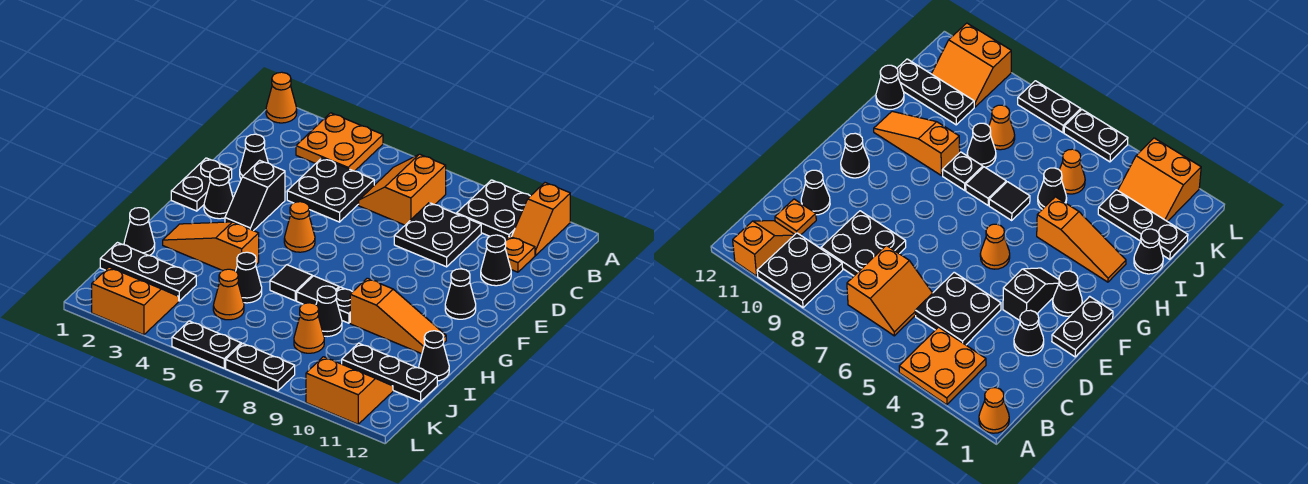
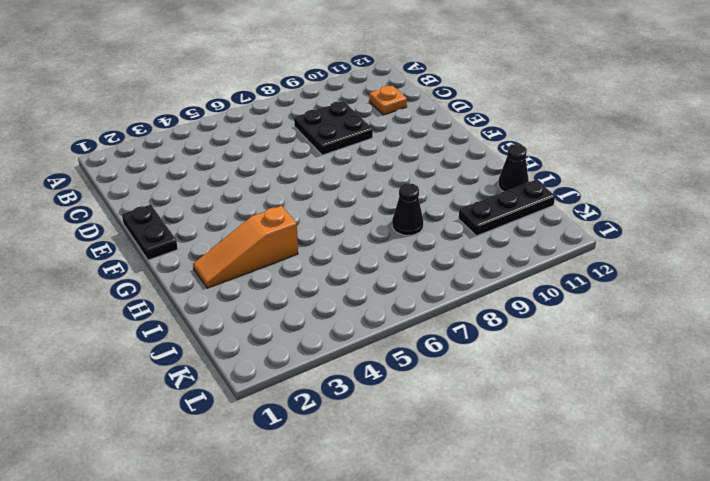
none -> orange 1x1 cone [266,72,297,123]
none -> orange 2x2 plate [296,113,383,171]
none -> black 2x2 plate [456,180,530,240]
none -> orange 1x2 slope [512,183,570,255]

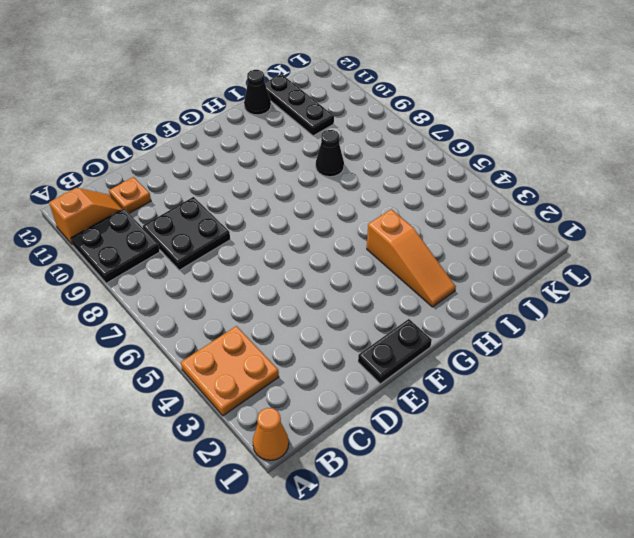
none -> orange 2x2 slope [359,154,446,225]
none -> black 2x2 plate [287,158,374,222]
none -> black 1x1 cone [240,134,268,179]
none -> black 1x1 cone [481,235,511,286]

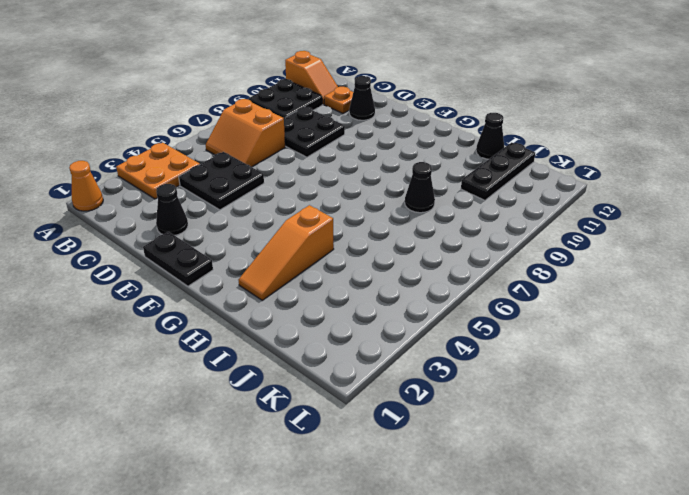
none -> black 1x2 slope [225,160,285,231]
none -> black 1x1 cone [204,168,233,219]
none -> orange 1x1 cone [284,202,315,252]
none -> black 1x1 cone [445,269,476,319]

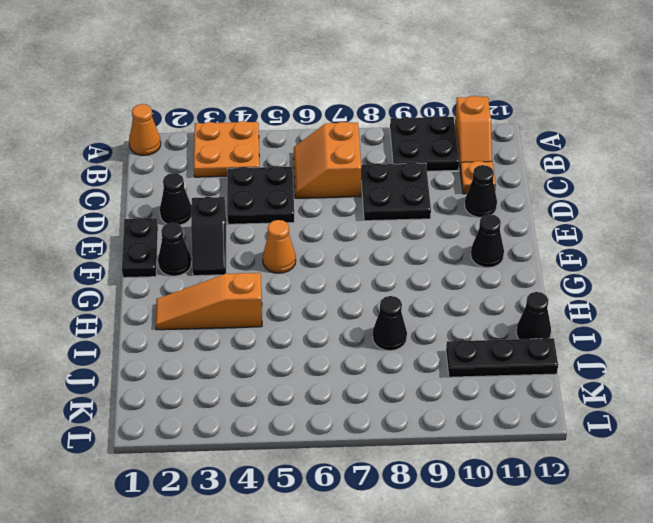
none -> black 1x1 tile [270,265,312,301]
none -> black 1x1 tile [297,276,339,305]
none -> black 1x1 plate [336,287,352,323]
none -> orange 1x3 slope [350,278,446,354]

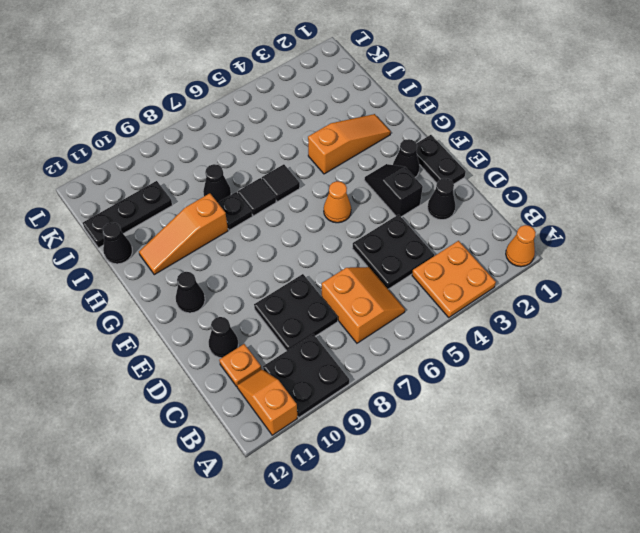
none -> black 1x1 cone [124,208,155,256]
none -> black 1x1 cone [236,252,262,303]
none -> black 1x3 plate [100,243,196,301]
none -> orange 1x1 cone [213,269,244,320]

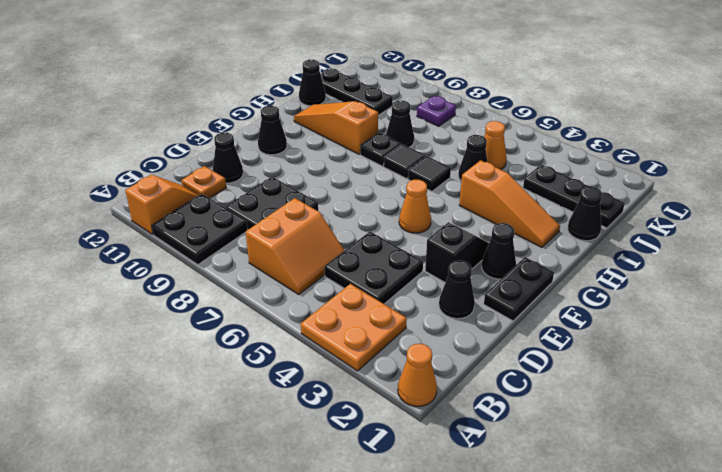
purple 1x1 plate [417,96,456,126] -> none
none -> orange 1x1 cone [294,303,324,353]
none -> orange 2x2 slope [92,267,179,335]
none -> orange 2x2 slope [306,357,393,424]
none -> black 1x2 plate [172,321,241,368]

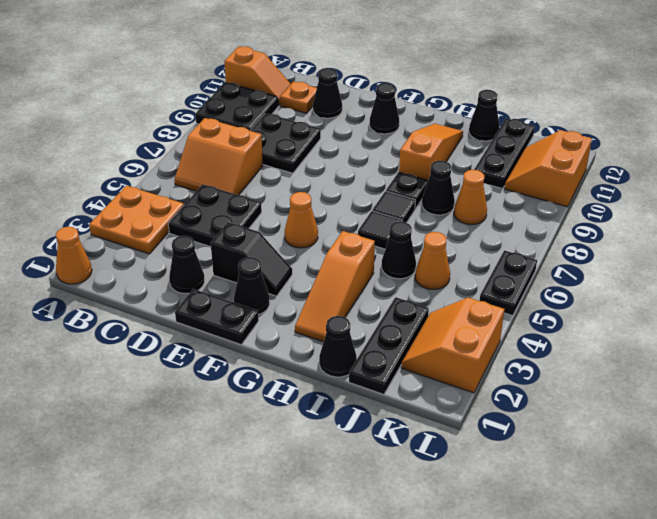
none -> black 1x2 plate [226,343,295,391]

